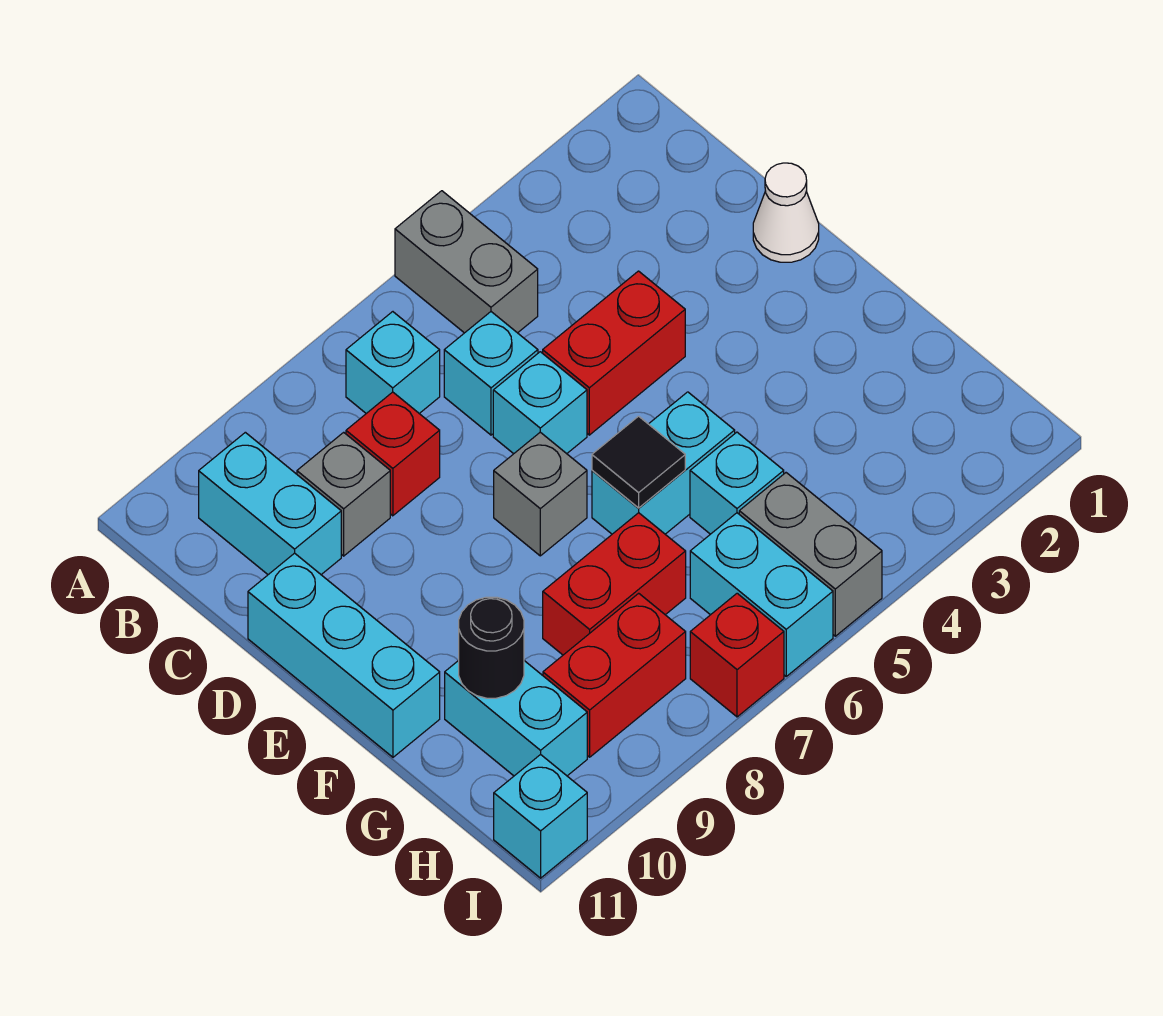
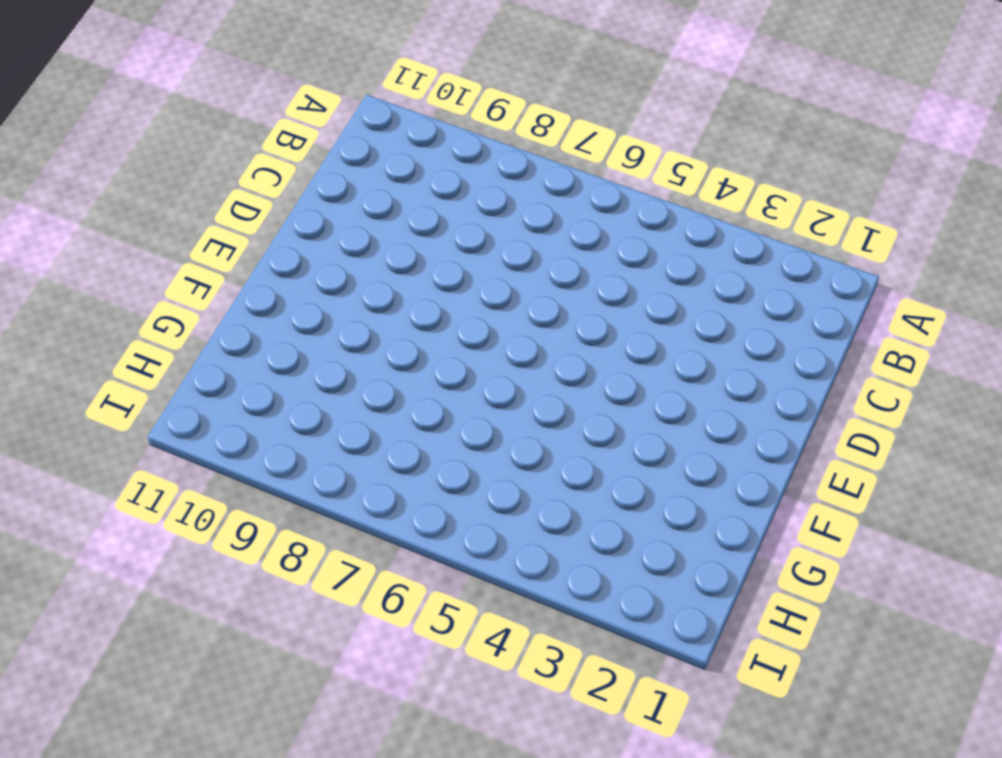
none -> grey 1x2 brick [395,191,538,333]
none -> cyan 1x1 brick [346,312,440,414]
none -> cyan 1x2 brick [199,432,341,575]

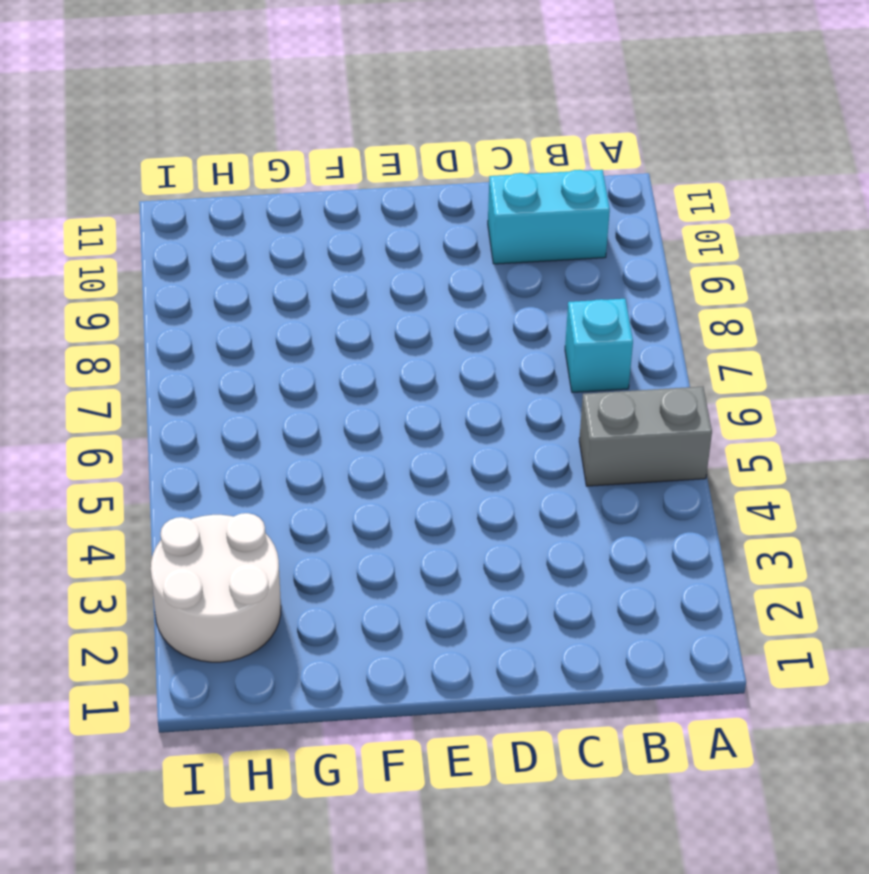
white 2x2 round brick [151,513,281,662] -> none
none -> cyan 1x1 brick [444,312,538,435]
none -> red 1x1 brick [346,392,440,516]
none -> grey 1x1 brick [297,432,390,556]

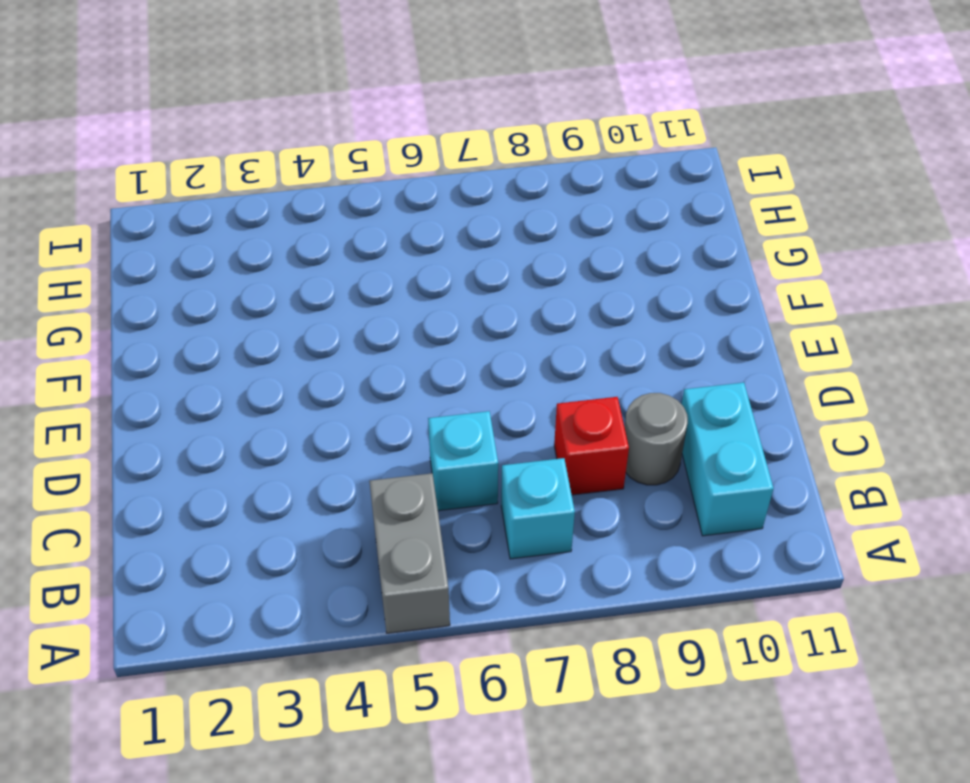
grey 1x1 round brick [624,393,688,485] -> grey 1x1 brick [297,432,390,556]
none -> white 1x1 cone [753,163,819,262]
none -> red 1x2 brick [543,271,685,435]
none -> cyan 1x1 brick [493,352,587,454]

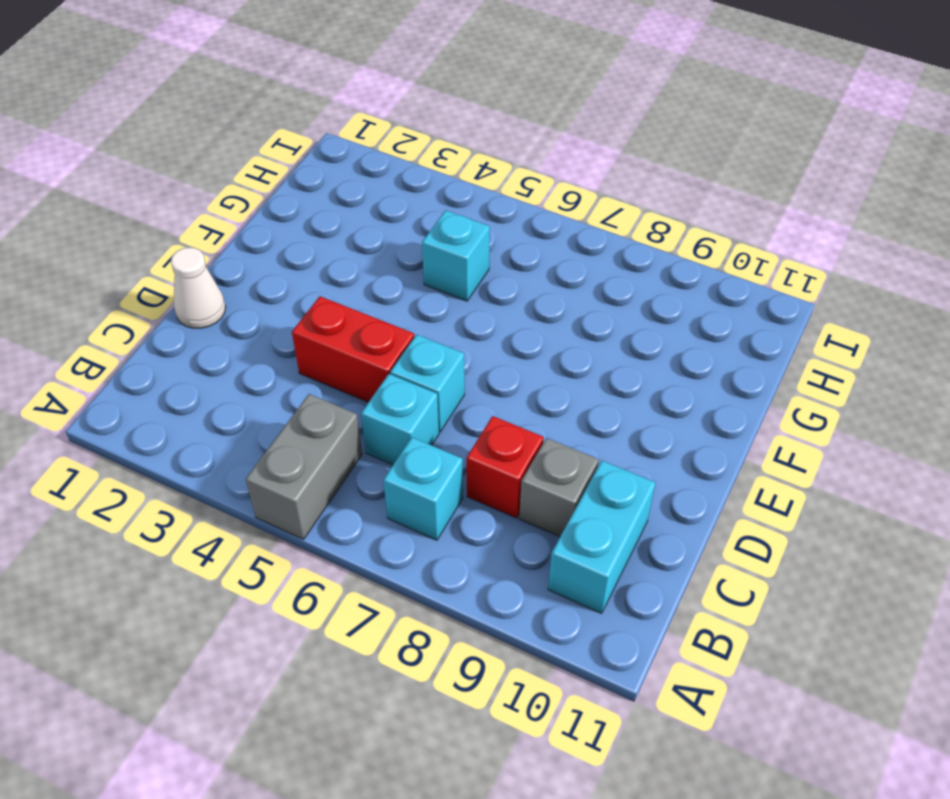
none -> cyan 1x3 brick [248,553,440,757]
none -> grey 1x1 brick [494,432,587,556]
none -> cyan 1x2 brick [592,392,735,534]

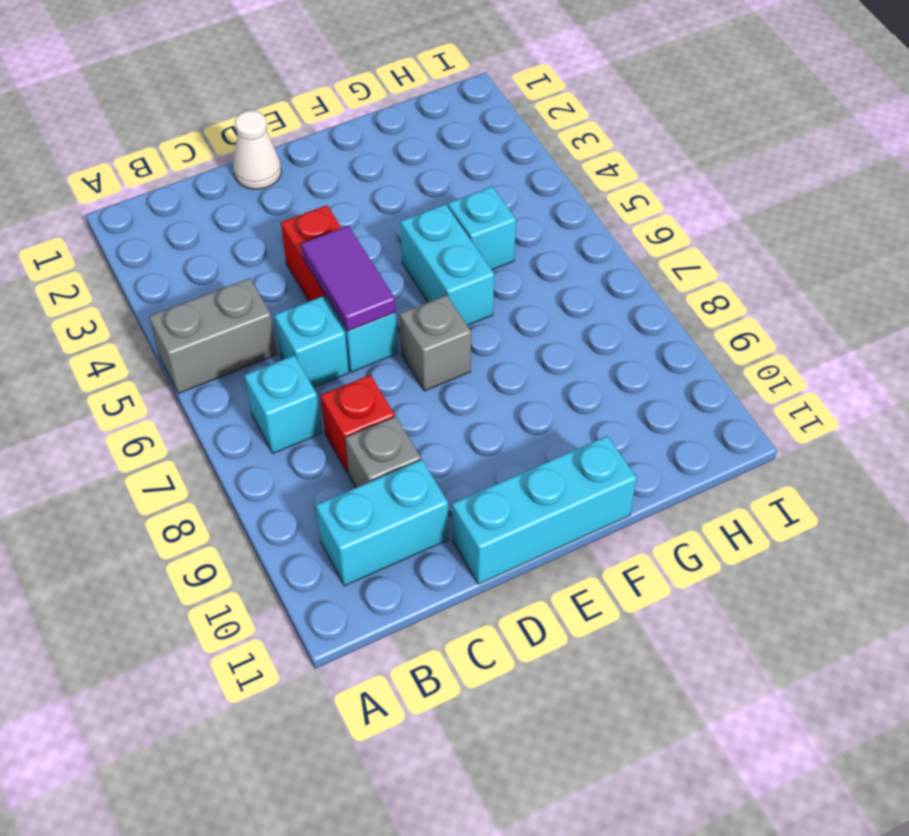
purple 1x2 tile [301,226,396,331] -> none
none -> red 1x2 brick [543,513,686,655]
none -> cyan 1x2 brick [445,660,587,776]
none -> grey 1x2 brick [739,473,882,636]

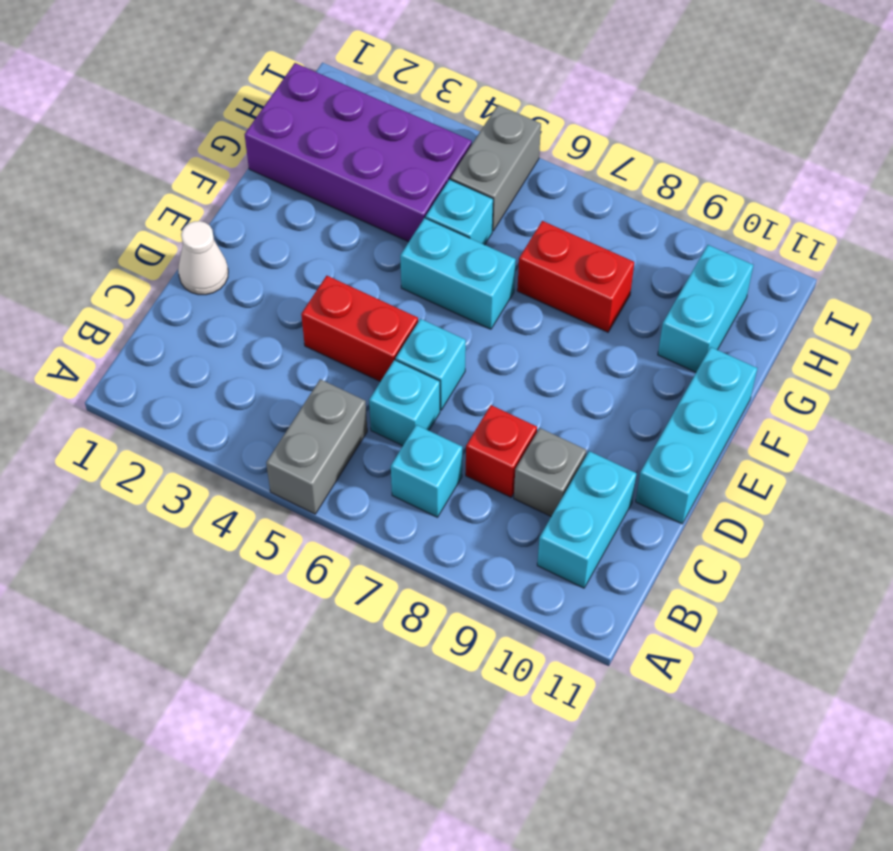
purple 2x4 brick [245,63,472,242] -> none
none -> grey 1x1 brick [494,432,587,556]
none -> cyan 1x2 brick [690,513,833,676]
none -> red 1x2 brick [543,593,686,757]

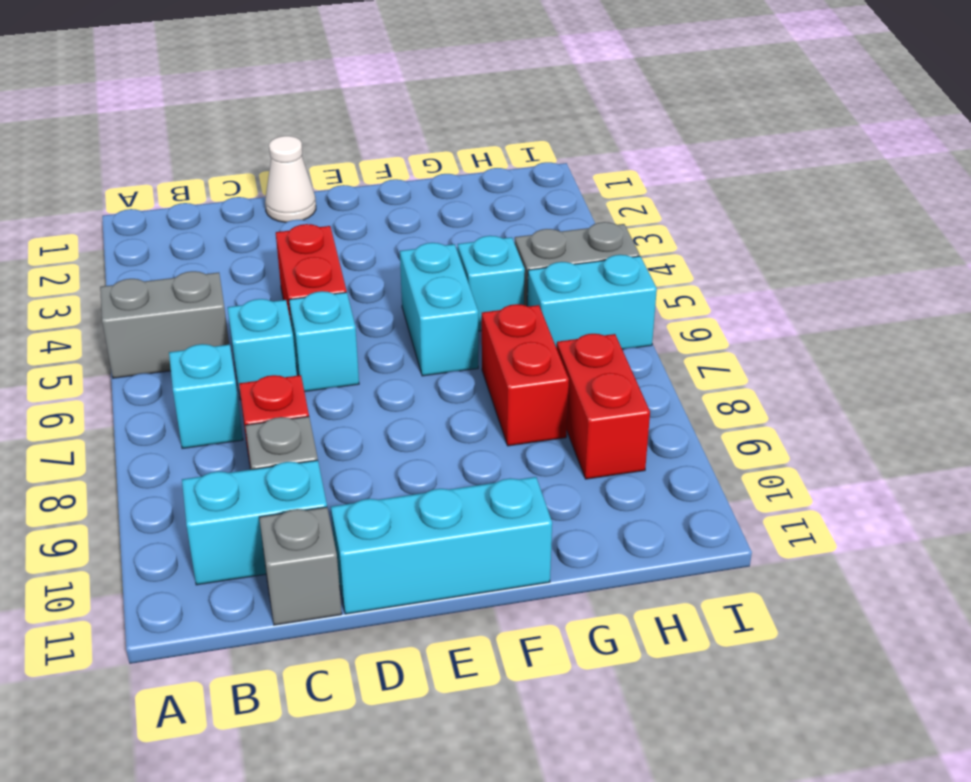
grey 1x1 brick [259,507,342,625] -> grey 1x1 brick moved to [494,432,587,556]
none -> cyan 1x2 brick [445,660,587,776]
none -> red 1x1 brick [690,593,784,717]
none -> cyan 1x1 brick [494,754,587,878]

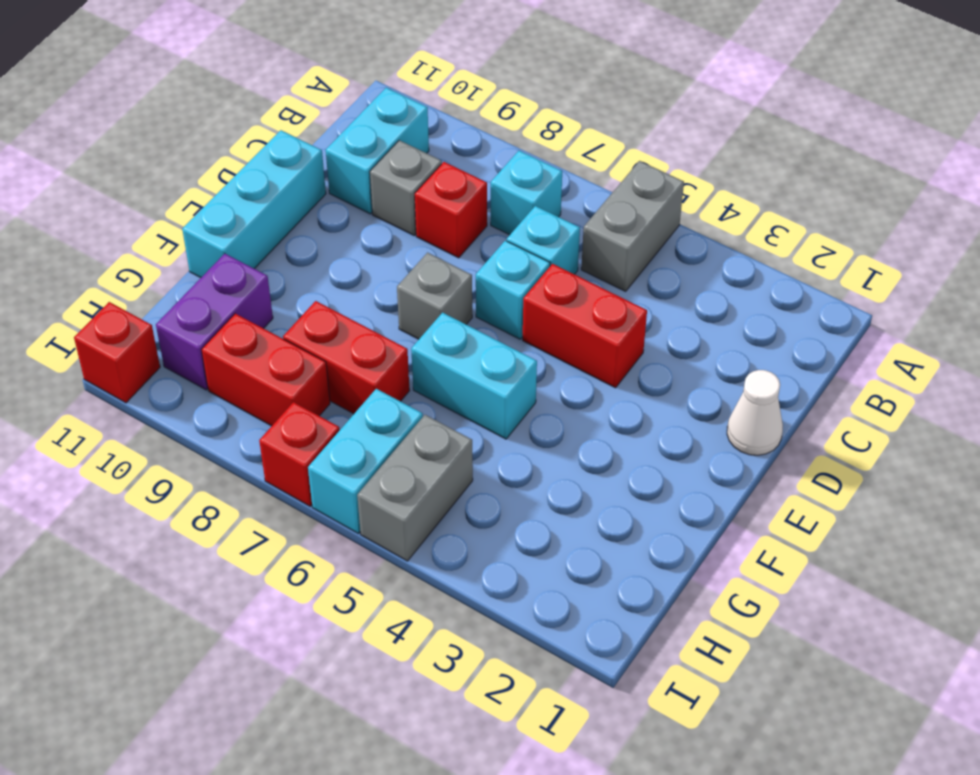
purple 1x2 brick [156,254,273,390] -> cyan 1x2 brick [445,660,587,776]
red 1x1 brick [74,302,160,403] -> cyan 1x1 brick [494,754,587,878]
none -> cyan 1x1 brick [690,432,784,534]
none -> black 1x1 tile [592,416,685,508]
none -> black 1x1 round brick [459,597,524,698]

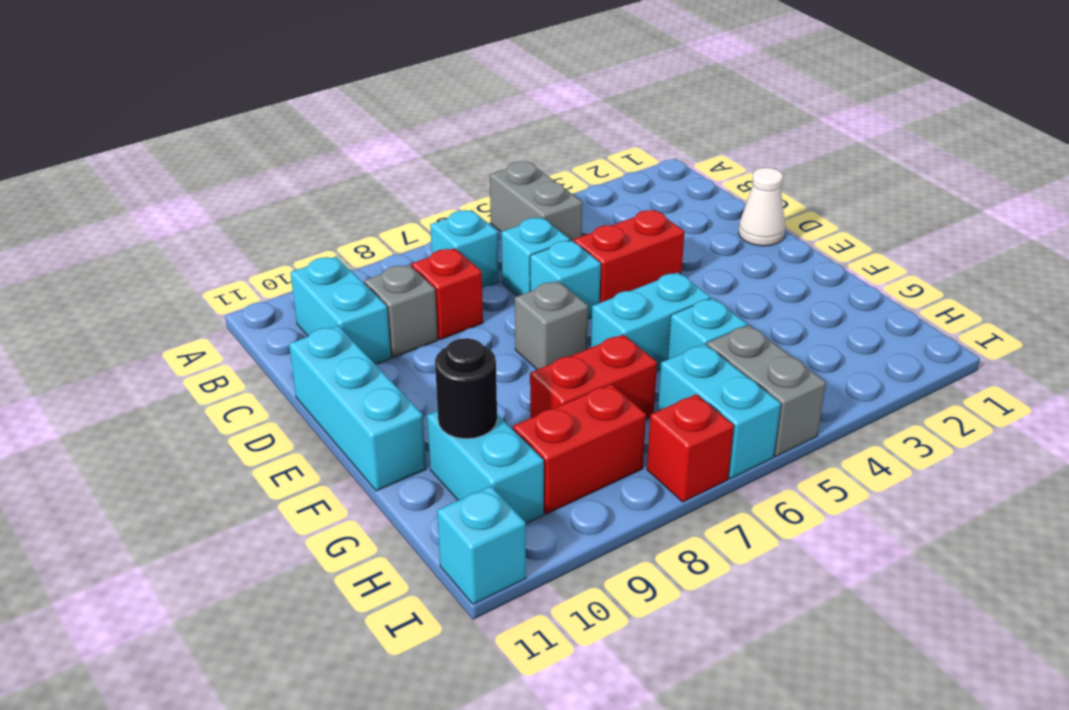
none -> black 1x1 tile [592,416,685,508]

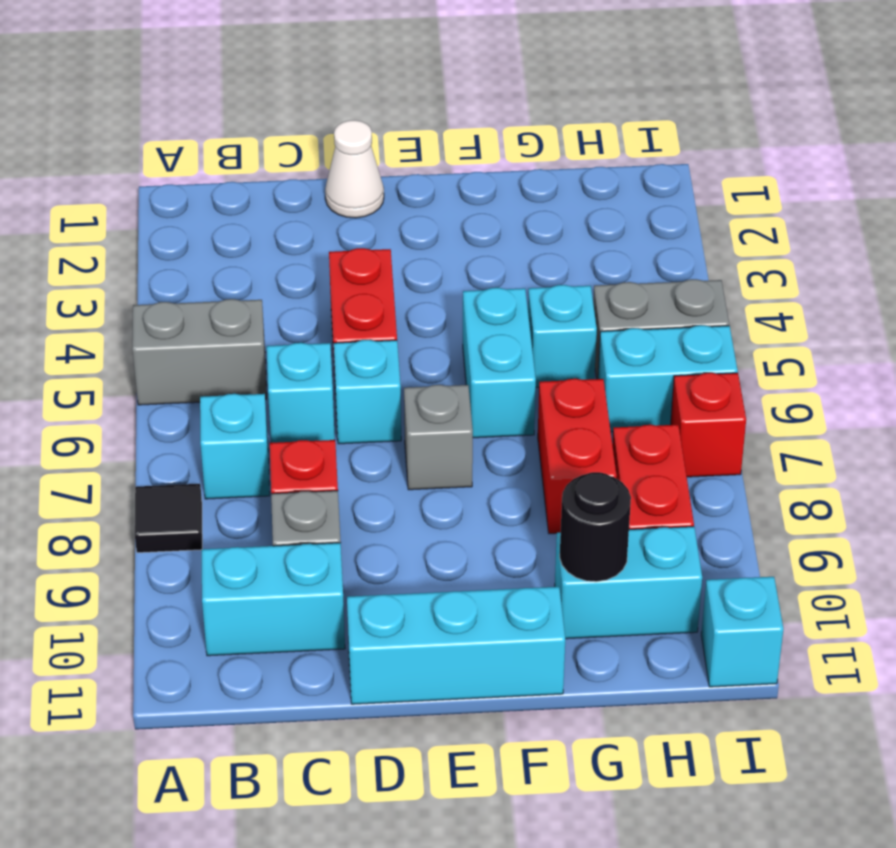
black 1x1 tile [135,484,202,553] -> black 1x1 tile moved to [592,416,685,508]

